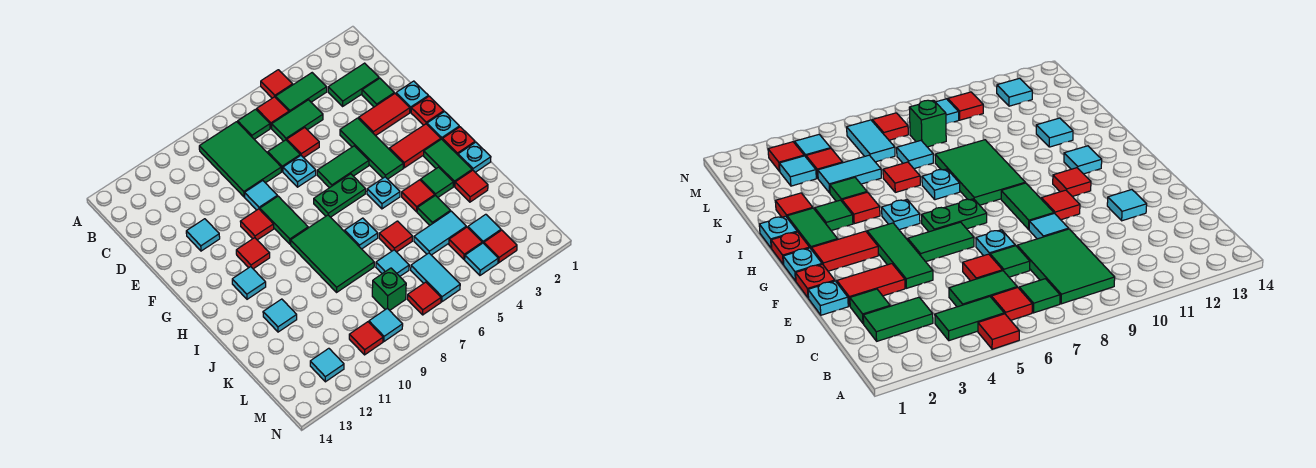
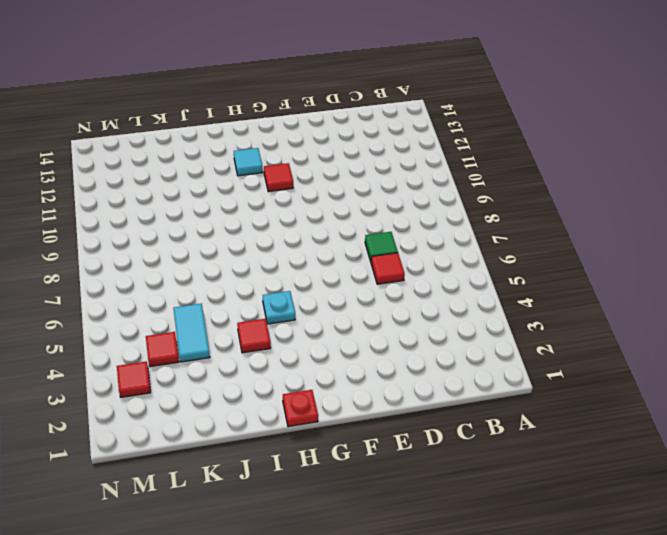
none -> red 1x1 tile [261,70,293,98]
none -> green 1x2 tile [276,73,327,112]
none -> red 1x1 tile [257,97,289,128]
none -> green 1x1 tile [238,109,270,139]

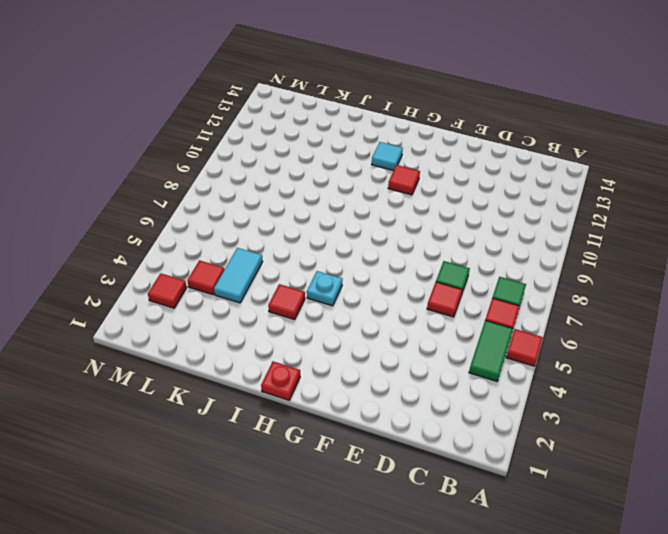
none -> green 2x3 tile [199,122,281,197]
none -> green 1x2 tile [328,63,379,106]
none -> green 1x2 tile [272,100,323,141]
none -> green 1x1 tile [362,78,394,107]

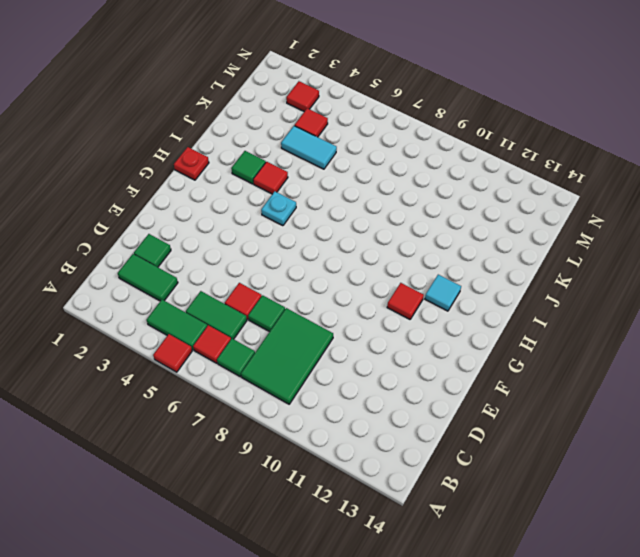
none -> cyan 1x1 plate [396,81,428,112]
none -> red 1x2 tile [359,94,410,136]
none -> green 1x3 tile [340,118,403,179]
none -> cyan 1x1 plate [283,155,316,187]

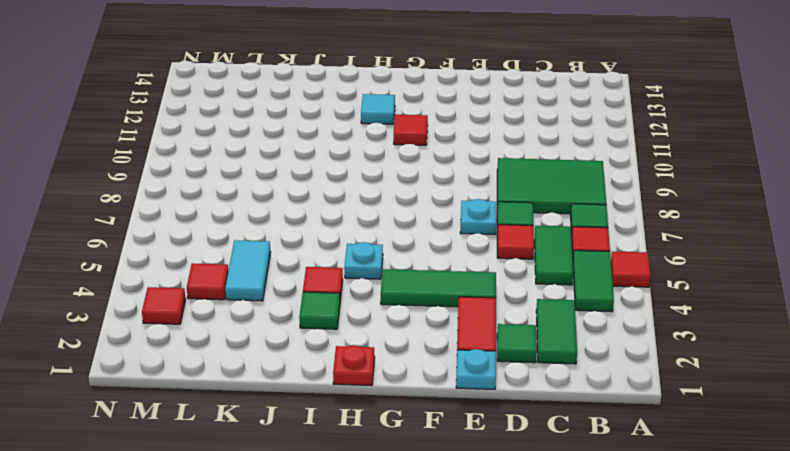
none -> cyan 1x1 tile [245,181,277,210]
none -> cyan 1x1 tile [186,219,220,251]
none -> red 1x1 plate [411,96,444,125]
none -> green 1x2 tile [317,146,369,188]

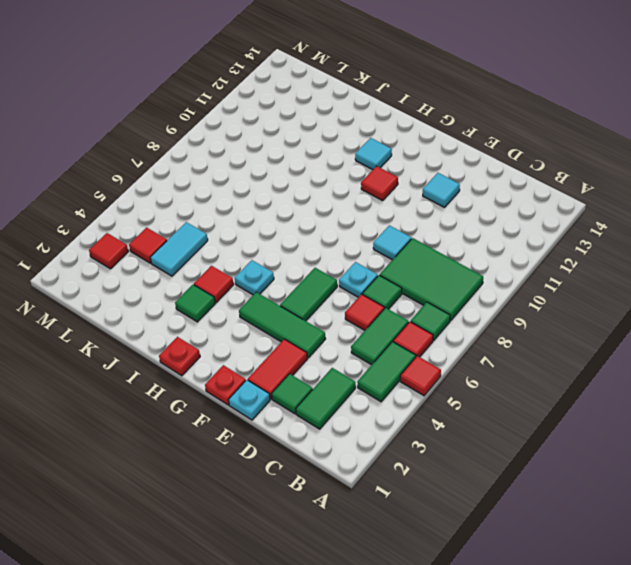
none -> green 1x2 tile [260,196,308,244]
none -> red 1x1 tile [240,209,274,240]
none -> cyan 1x1 plate [427,112,459,139]
none -> red 1x2 tile [389,124,441,168]

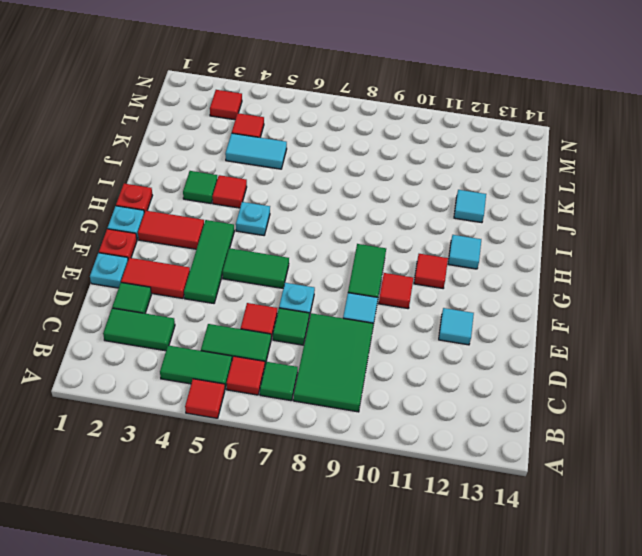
none -> green 1x2 plate [314,174,366,217]
none -> green 1x2 tile [424,139,472,186]
none -> green 2x3 tile [291,215,374,292]
none -> cyan 1x1 plate [458,142,491,172]

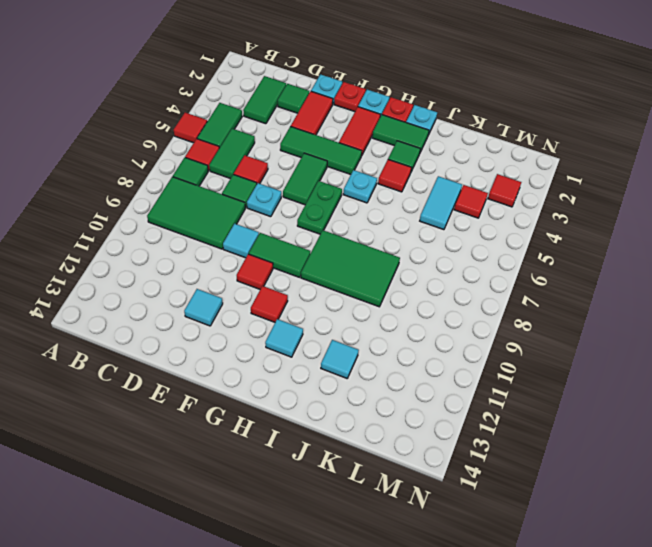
none -> cyan 1x1 plate [345,218,378,249]
none -> red 1x1 tile [455,170,488,202]
none -> green 1x1 tile [417,195,450,225]
none -> red 1x1 tile [379,221,412,252]

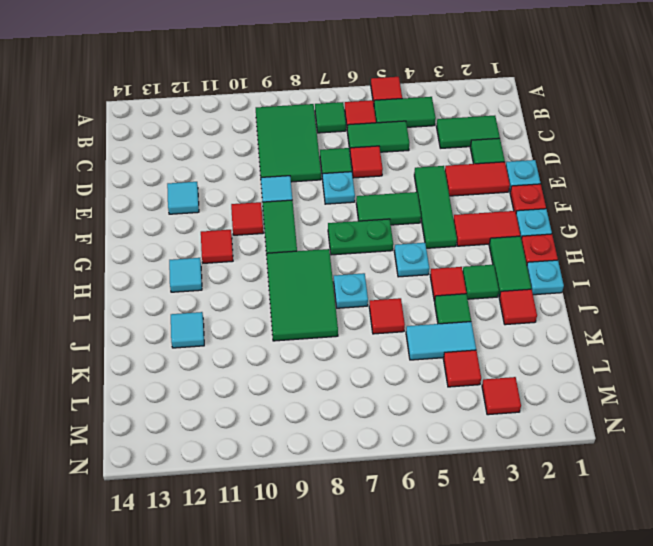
none -> cyan 1x1 tile [376,250,409,276]
none -> cyan 1x1 tile [468,214,501,243]
none -> cyan 1x2 tile [411,253,460,302]
none -> green 1x1 brick [372,268,406,310]

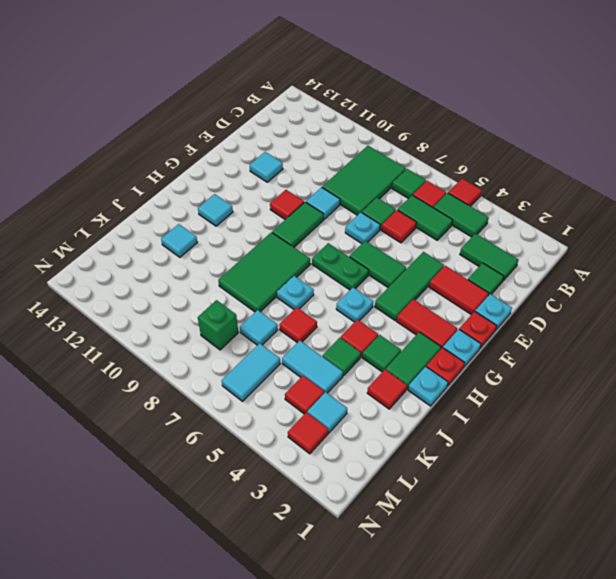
none -> red 1x1 tile [236,238,270,269]
none -> cyan 1x1 tile [465,243,498,275]
none -> red 1x1 tile [407,282,441,315]
none -> cyan 1x1 tile [369,308,403,341]

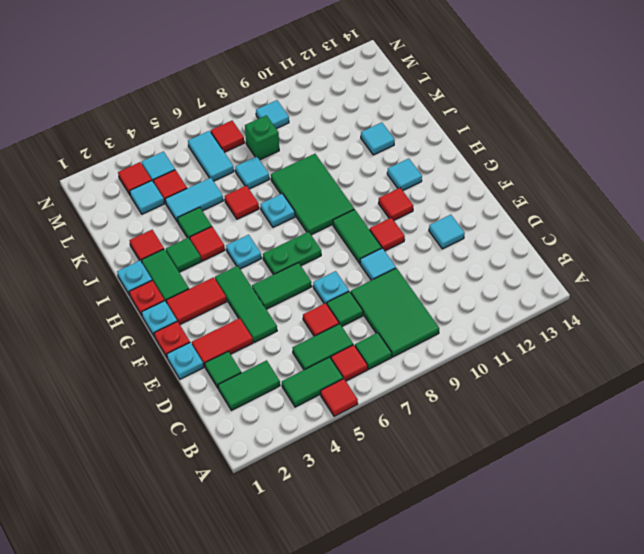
none -> red 1x1 tile [349,322,383,355]
none -> cyan 1x1 tile [310,348,344,382]

